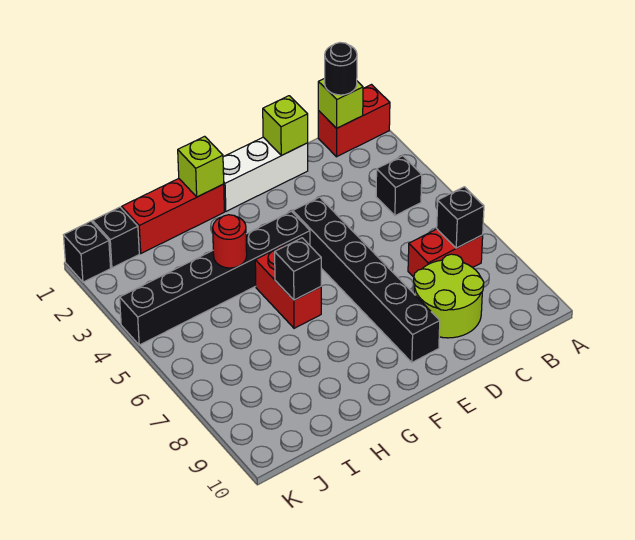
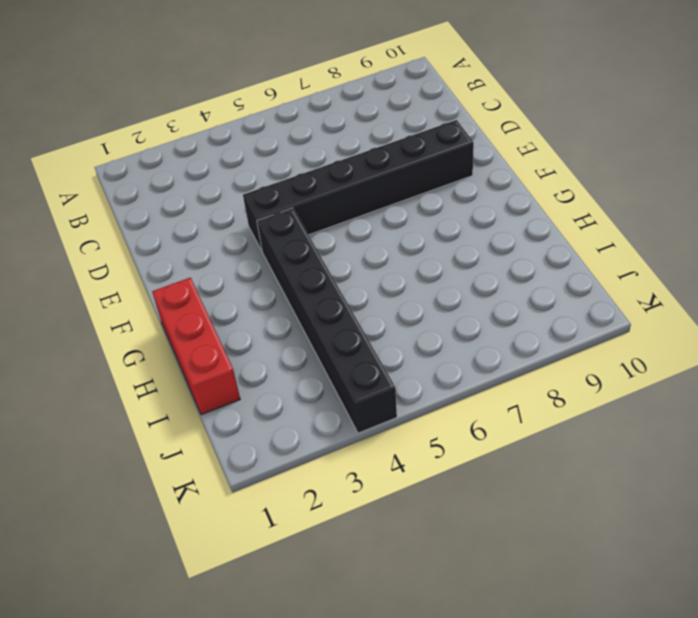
none -> red 1x2 brick [318,85,390,157]
none -> black 1x1 brick [376,156,422,216]
none -> red 1x2 brick [408,229,483,277]

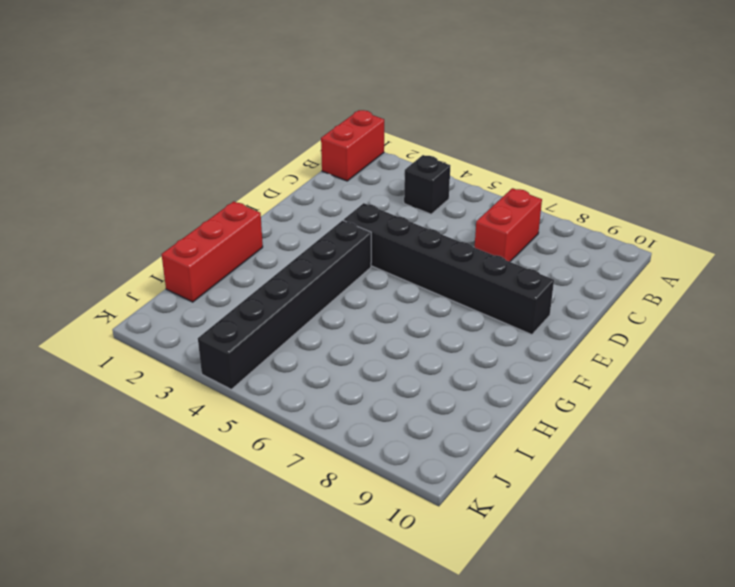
none -> lime 2x2 round brick [414,254,484,338]
none -> white 1x3 brick [223,137,308,211]
none -> red 1x2 brick [255,246,321,328]

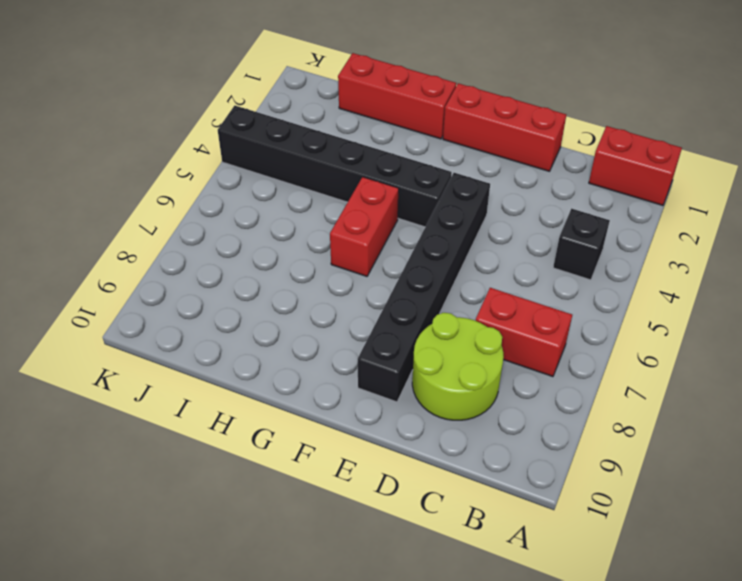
red 1x3 brick [443,83,566,171] -> white 1x3 brick [223,137,308,211]
none -> black 1x1 brick [93,207,139,268]
none -> black 1x1 brick [64,221,111,282]
none -> lime 1x1 brick [318,78,363,128]

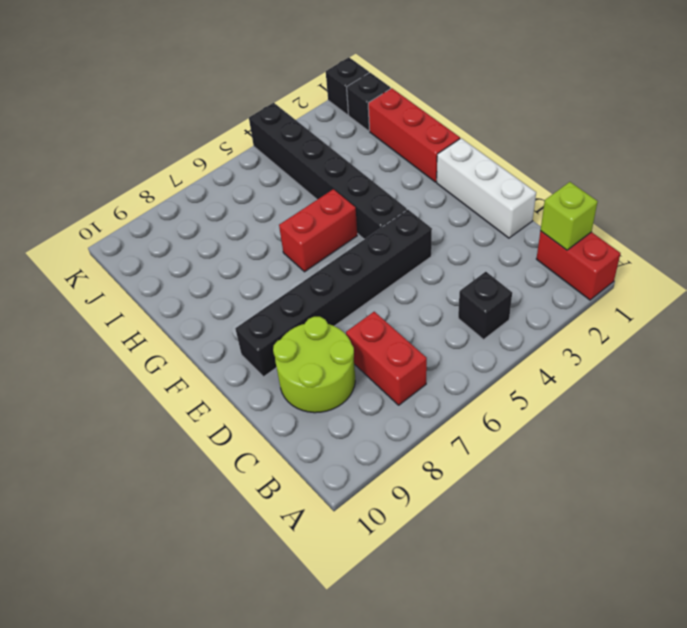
none -> black 1x1 brick [437,187,484,248]
none -> lime 1x1 brick [263,96,308,155]
none -> lime 1x1 brick [178,136,224,197]

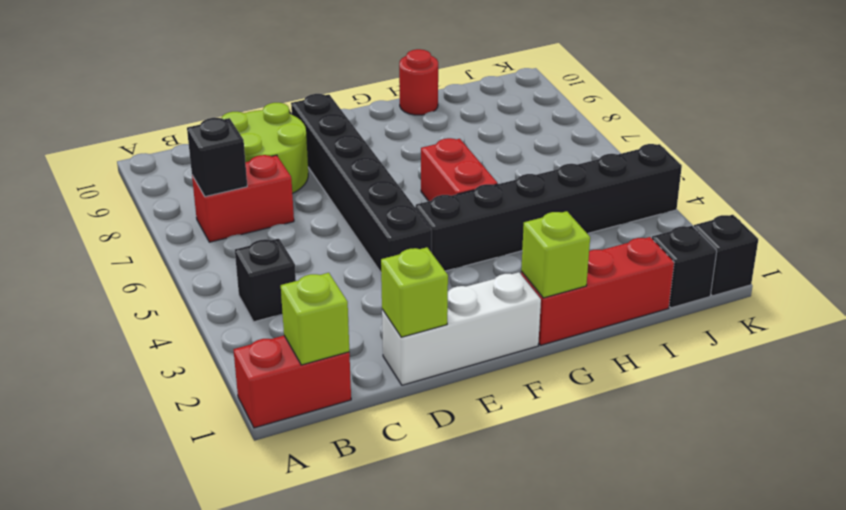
red 1x1 round brick [399,49,438,115] -> red 1x1 round brick moved to [213,215,247,268]
none -> black 1x1 brick [275,238,321,300]
none -> black 1x1 round brick [325,43,357,95]

